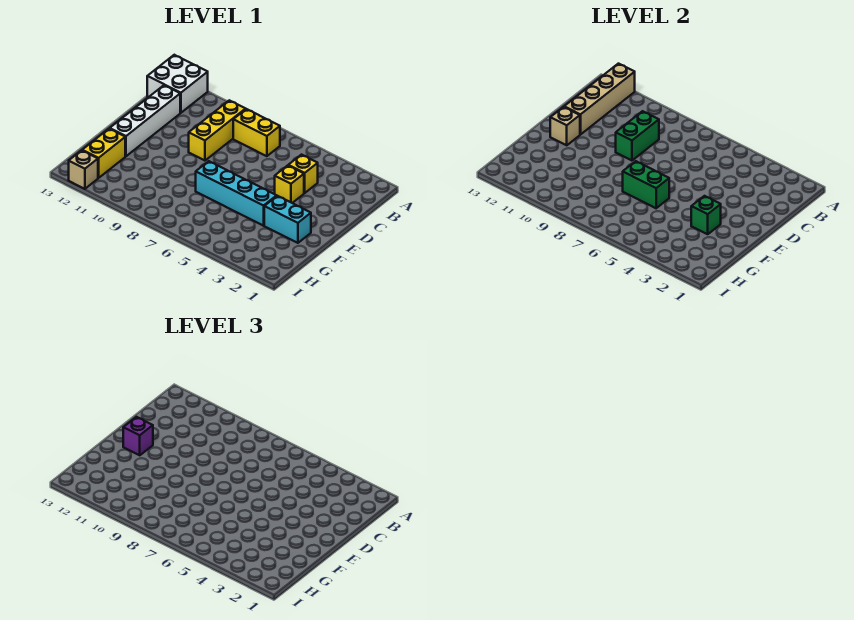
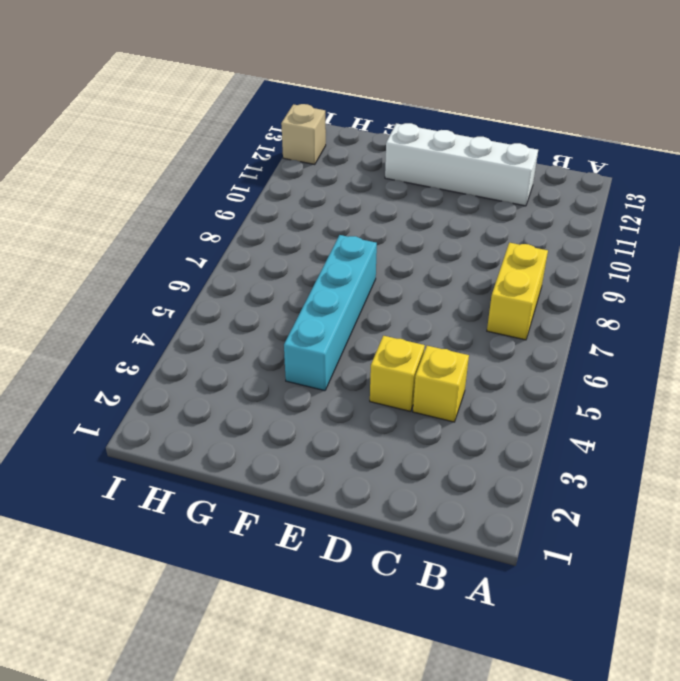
none -> white 2x2 brick [147,55,208,113]
none -> yellow 1x3 brick [189,100,246,161]
none -> cyan 1x2 brick [264,196,311,243]

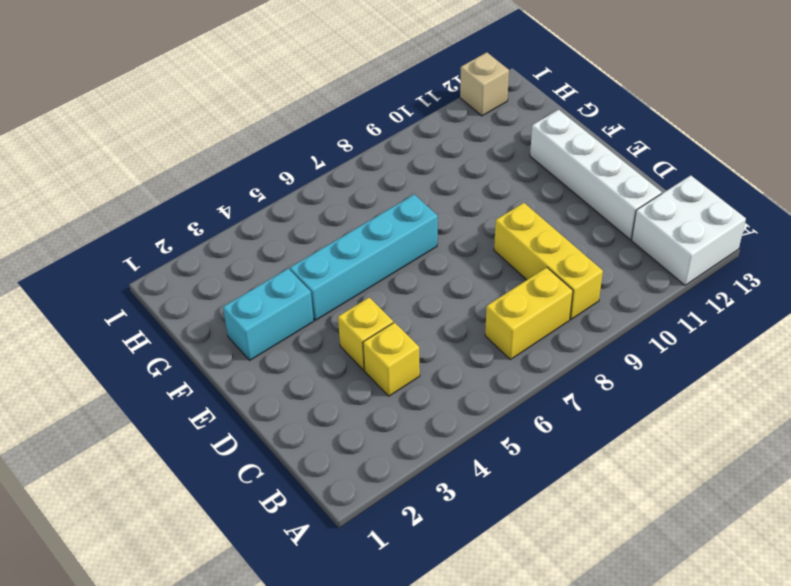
none -> yellow 1x2 brick [82,129,125,178]
none -> tan 1x4 brick [564,64,635,135]
none -> green 1x2 brick [616,111,659,161]

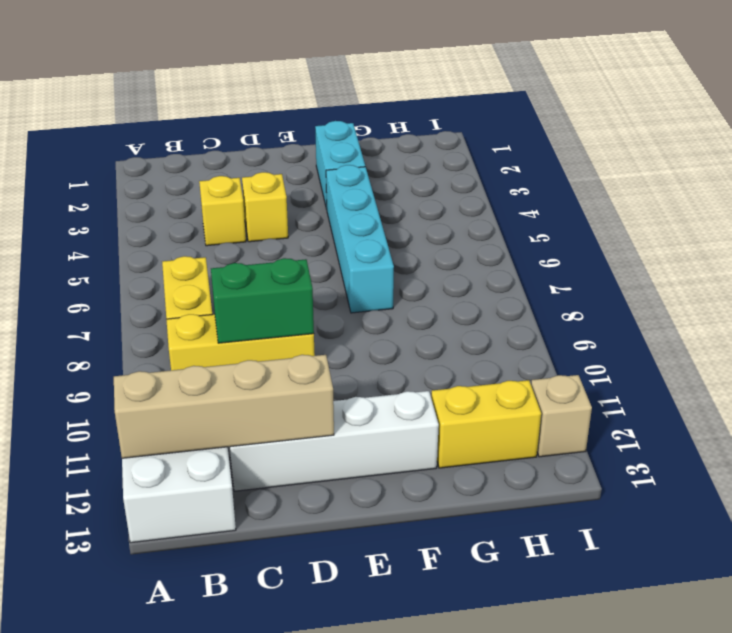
none -> tan 1x1 brick [550,107,580,145]
none -> green 1x1 brick [691,196,721,234]
none -> green 1x2 brick [623,161,669,208]

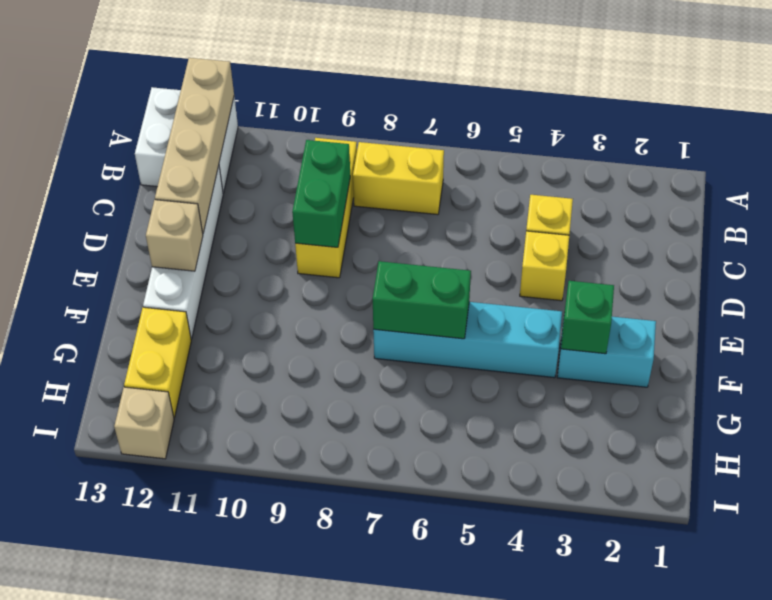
none -> purple 1x1 brick [123,417,153,455]

